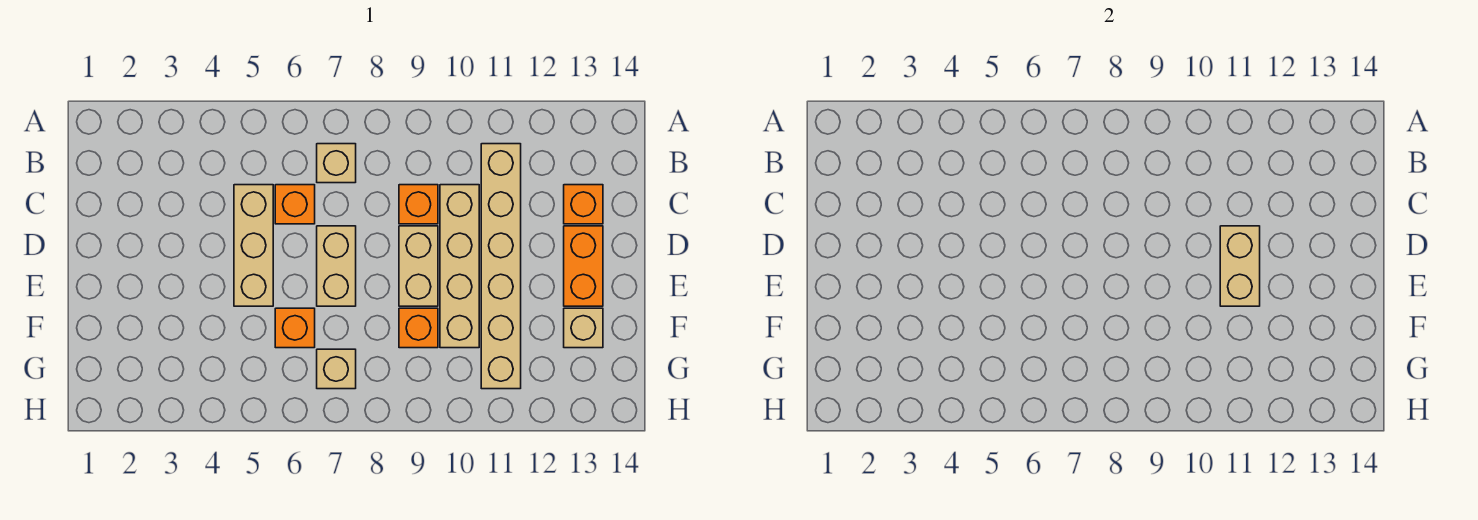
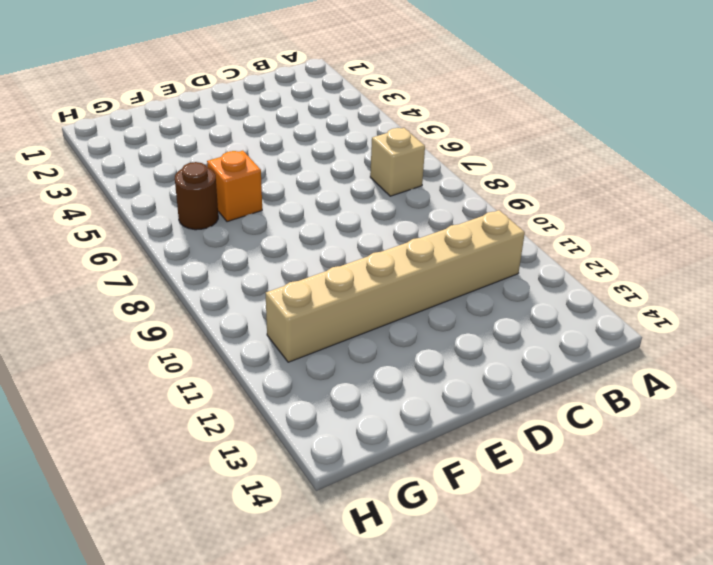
brown 1x1 round brick [175,162,218,230] -> none
none -> tan 1x3 brick [234,185,273,306]
none -> orange 1x1 brick [275,185,315,224]
none -> orange 1x1 brick [399,185,438,224]

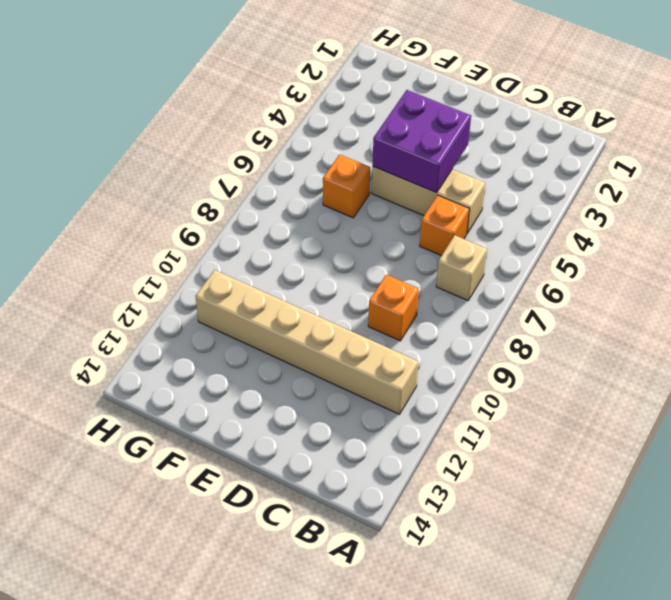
purple 2x2 brick [373,90,471,193] -> none
none -> tan 1x4 brick [440,185,479,348]
none -> orange 1x1 brick [564,185,603,224]
none -> tan 1x2 brick [317,226,356,306]

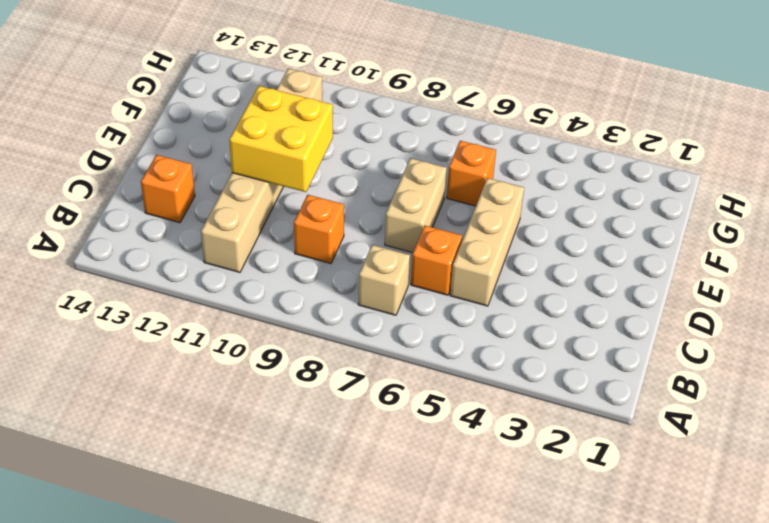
yellow 2x2 brick [229,86,333,192] -> tan 1x2 brick [1220,226,1260,306]
none -> tan 1x4 brick [440,185,479,348]
none -> tan 1x2 brick [399,226,438,306]
none -> orange 1x2 brick [564,226,603,306]

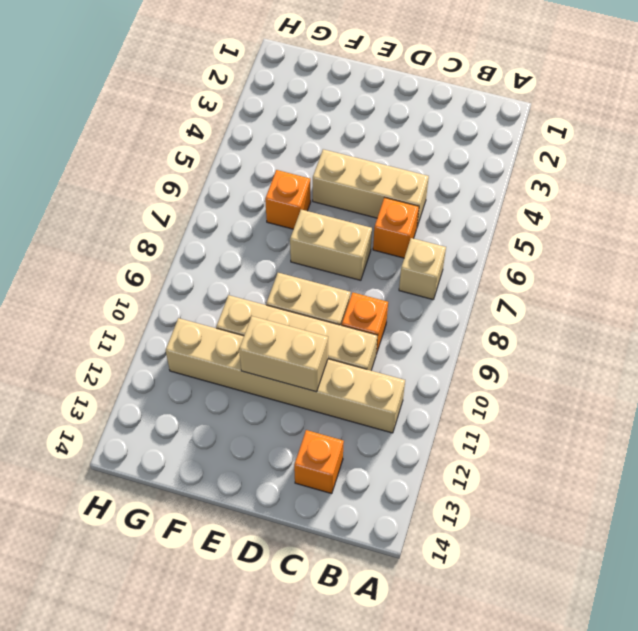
none -> orange 1x2 brick [564,226,603,306]
none -> orange 1x1 brick [399,308,438,348]
none -> tan 1x1 brick [564,308,603,348]

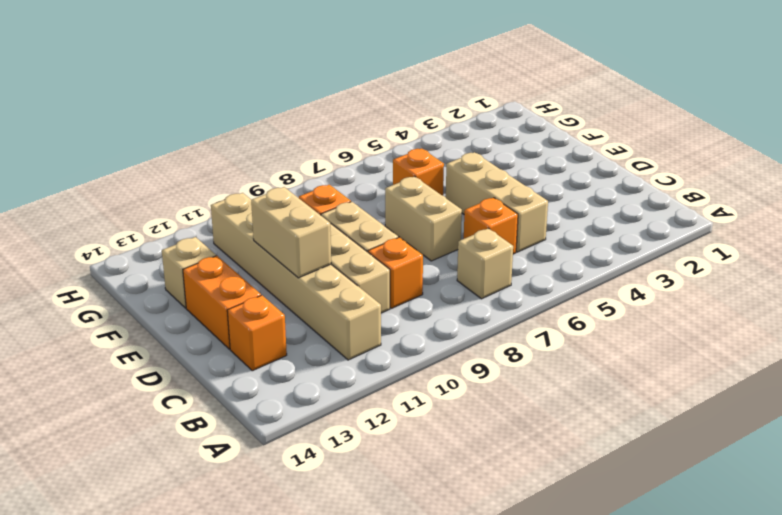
none -> tan 1x1 brick [317,349,356,389]

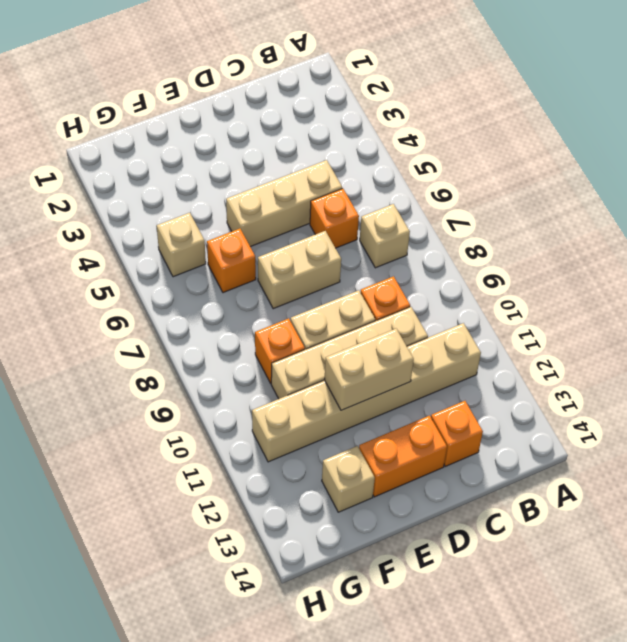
tan 1x1 brick [157,213,206,277] -> tan 1x1 brick moved to [317,349,356,389]

